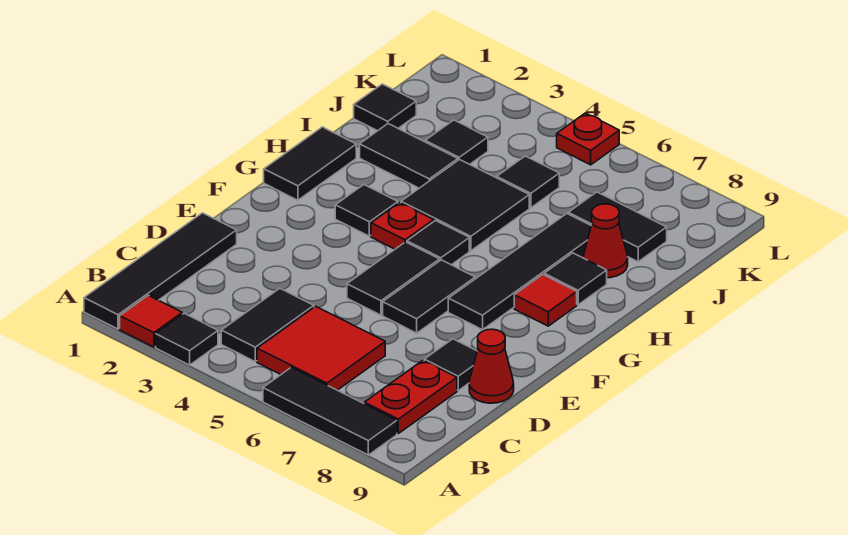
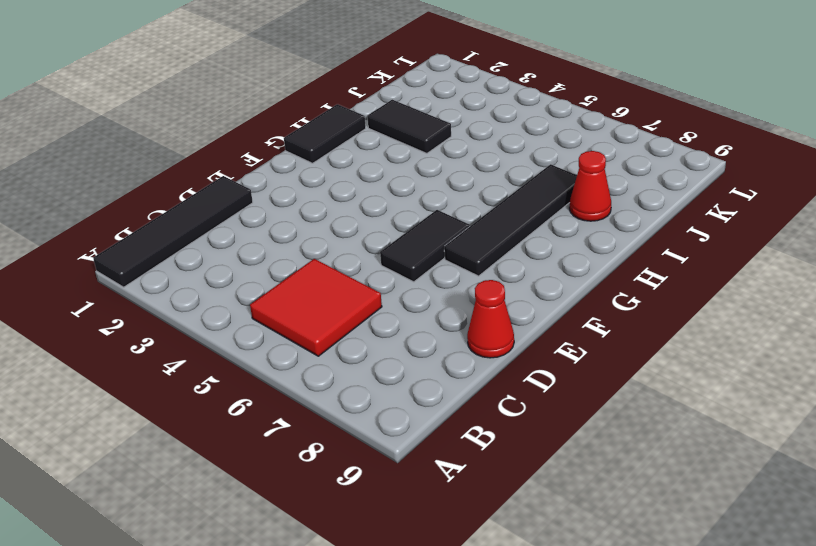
none -> red 1x1 tile [120,295,182,347]
none -> black 1x1 tile [156,313,218,365]
none -> black 1x3 tile [263,367,397,455]

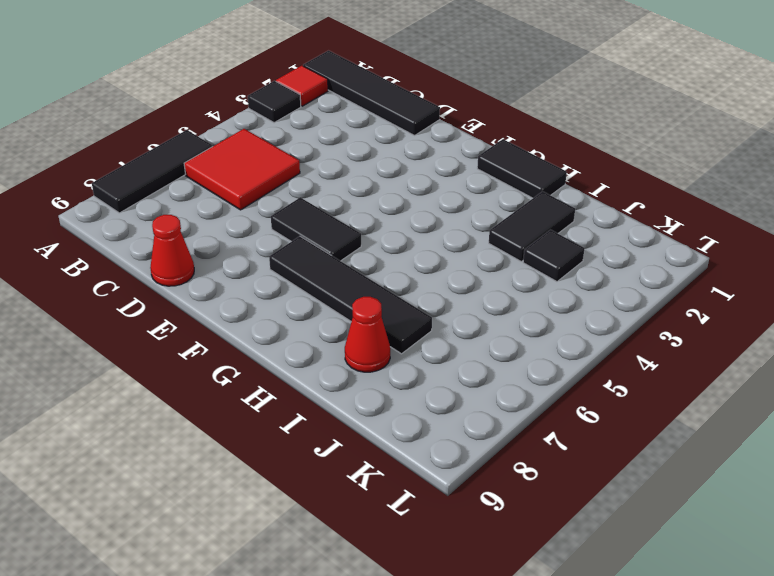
none -> black 1x2 tile [221,288,314,361]
none -> red 1x2 plate [364,361,457,433]
none -> black 1x1 tile [424,339,477,390]

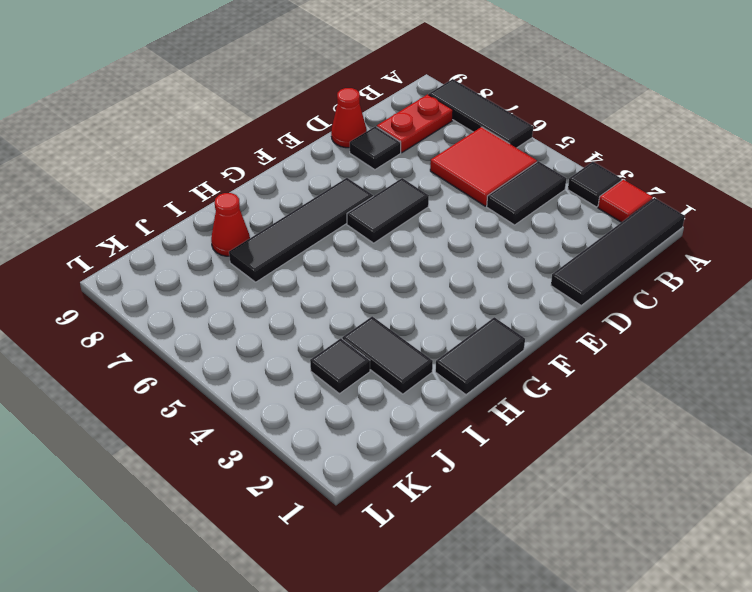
none -> black 1x2 tile [347,242,440,315]
none -> black 1x1 tile [335,185,398,236]
none -> red 1x1 plate [371,202,434,249]

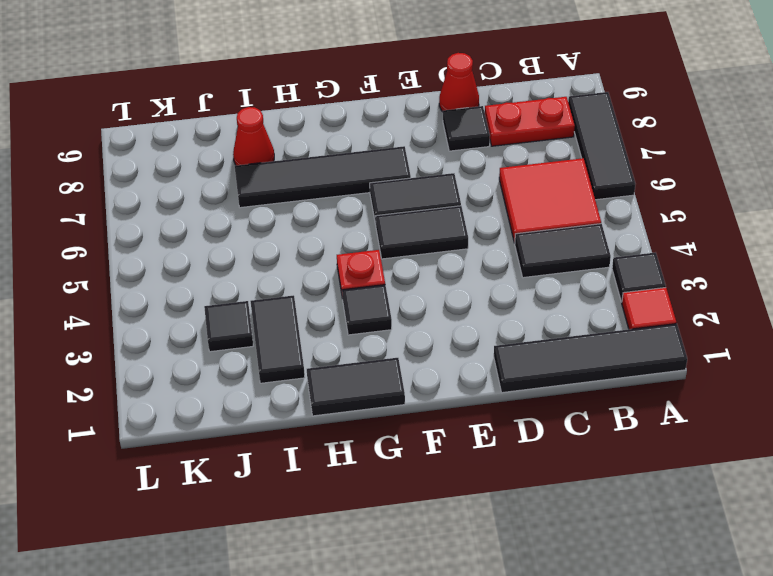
none -> black 1x1 tile [407,221,469,265]
none -> red 1x1 tile [514,275,577,326]
none -> black 2x2 tile [401,159,529,251]

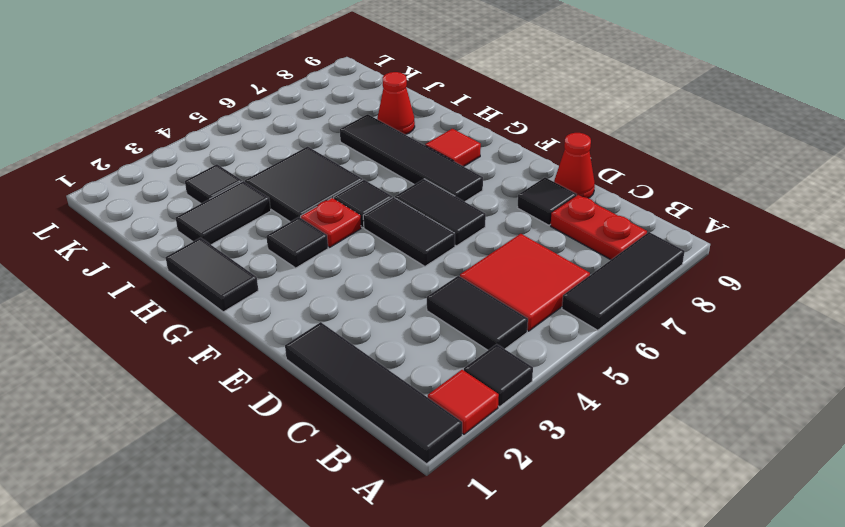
none -> black 1x1 tile [544,253,607,305]
none -> black 1x1 tile [354,84,416,131]
none -> black 1x1 tile [497,156,559,208]

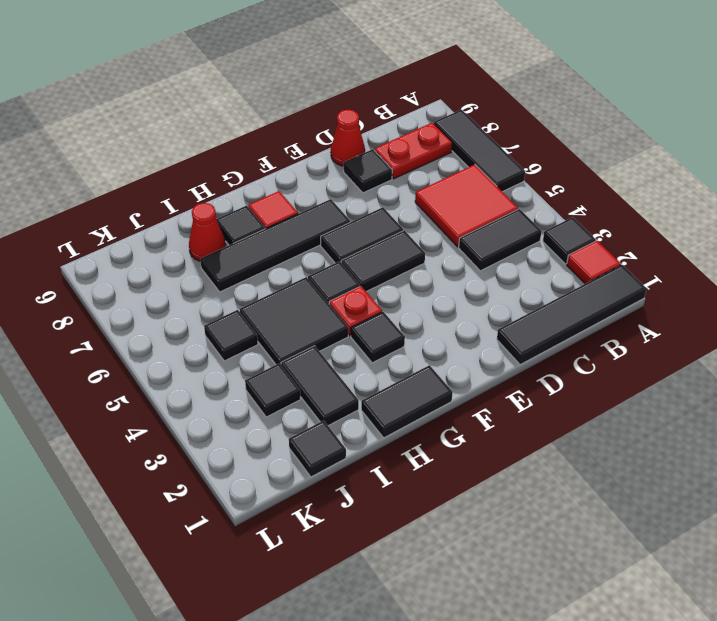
none -> black 1x2 tile [568,192,667,262]
none -> red 1x1 plate [557,113,619,165]

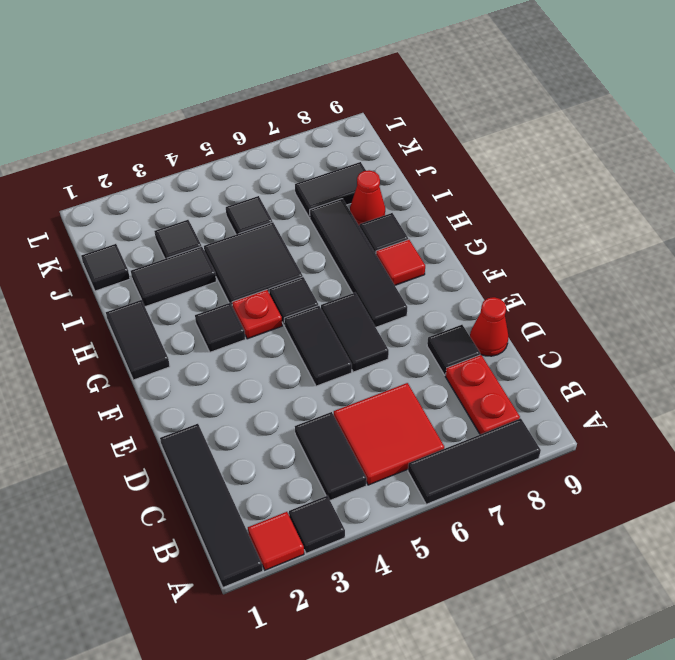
none -> red 1x1 plate [557,113,619,165]

